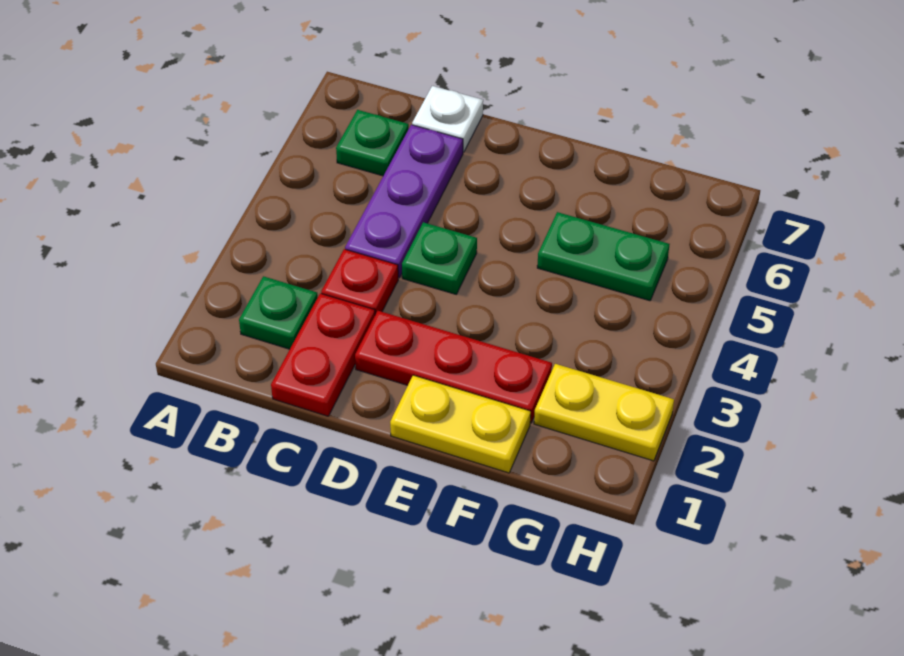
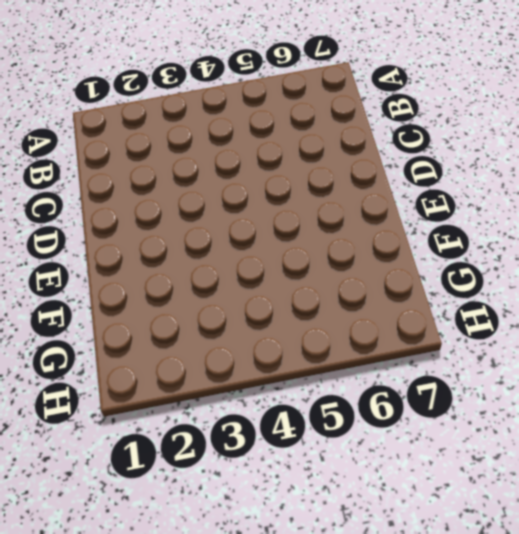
none -> green 1x1 plate [239,276,318,349]
none -> green 1x1 plate [336,110,409,176]

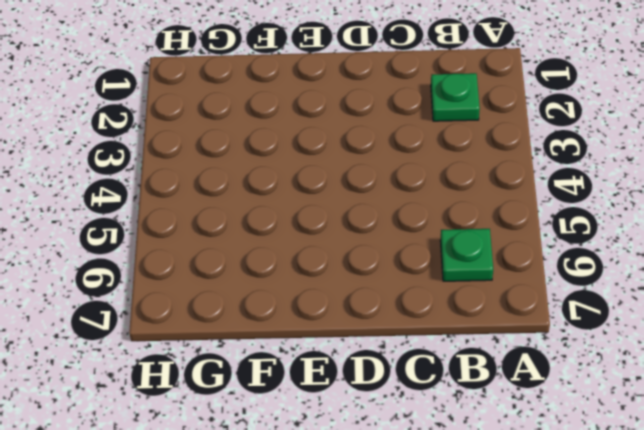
none -> red 1x2 plate [271,293,375,416]
none -> red 1x1 plate [321,249,398,315]

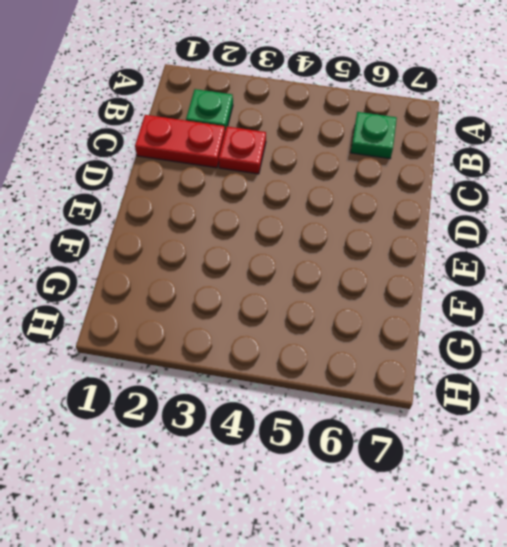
none -> purple 1x3 plate [345,125,463,278]
none -> white 1x1 plate [412,86,483,152]

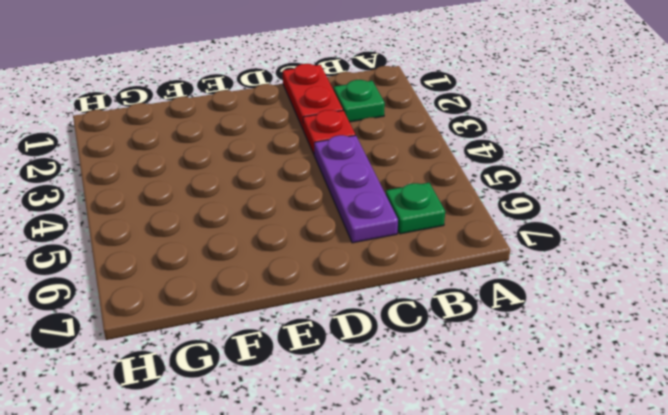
none -> white 1x1 plate [412,86,483,152]
none -> red 1x3 plate [355,311,552,423]

